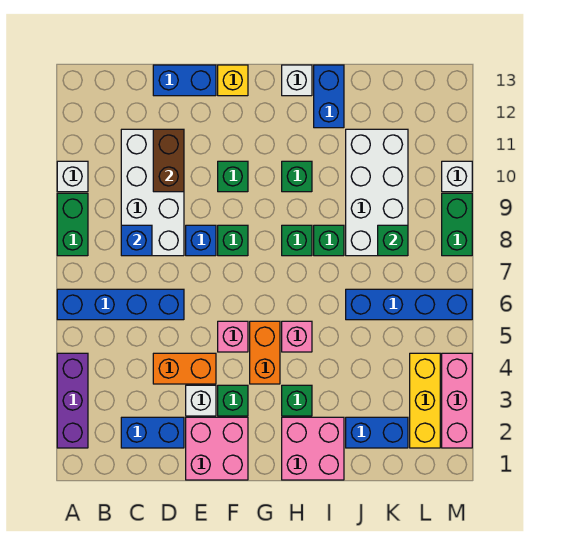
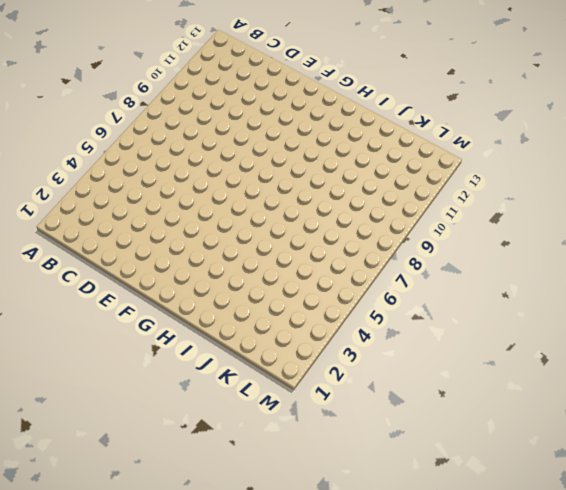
none -> purple 1x3 brick [57,353,88,448]
none -> blue 1x4 brick [57,289,184,320]
none -> green 1x2 brick [57,193,88,256]
none -> white 1x1 brick [57,161,88,192]

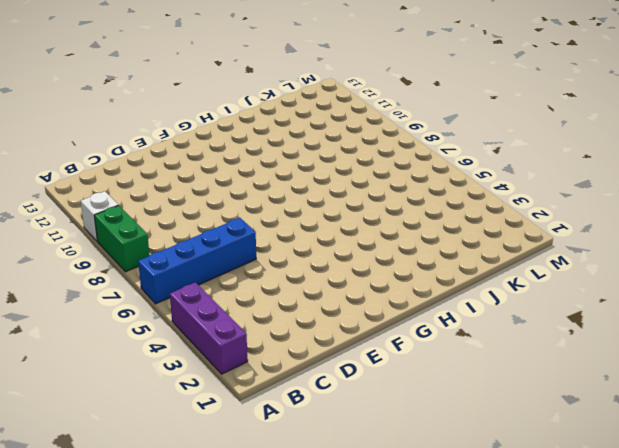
none -> blue 1x2 brick [121,417,184,448]
none -> white 2x4 brick [121,129,184,256]
none -> orange 1x2 brick [153,353,216,384]
none -> blue 1x2 brick [153,65,216,96]

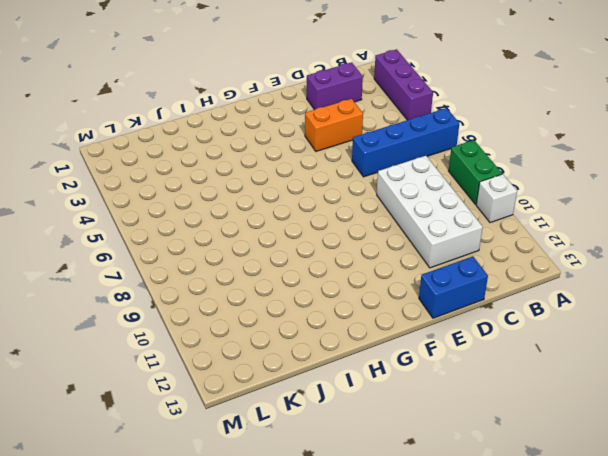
purple 1x2 brick [307,62,363,110] -> blue 1x2 brick [121,417,184,448]
none -> pink 2x2 brick [186,417,248,480]
none -> white 1x1 brick [186,385,216,416]
none -> blue 1x1 brick [186,225,216,256]
none -> green 1x1 brick [218,385,248,416]

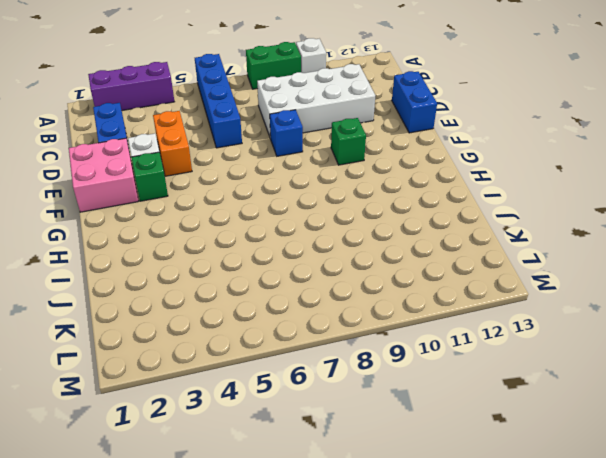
none -> pink 1x1 brick [218,321,248,352]
none -> green 1x1 brick [218,225,248,256]
none -> yellow 1x1 brick [218,65,248,96]
none -> orange 1x2 brick [250,321,280,384]

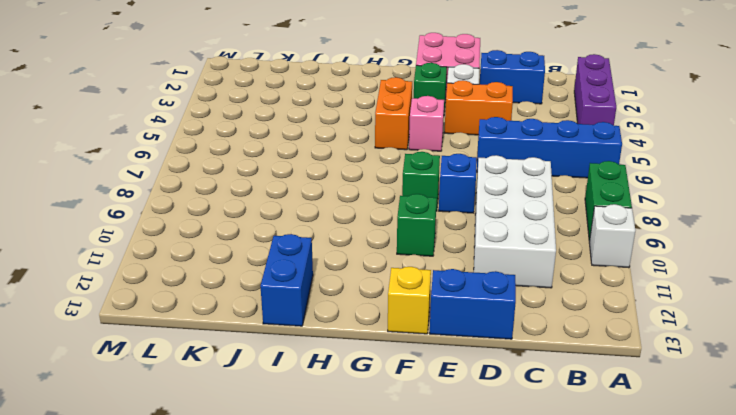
none -> pink 2x2 brick [282,417,344,480]
none -> green 1x1 brick [282,385,312,416]
none -> pink 1x1 brick [282,321,312,352]
none -> green 1x1 brick [282,225,312,256]

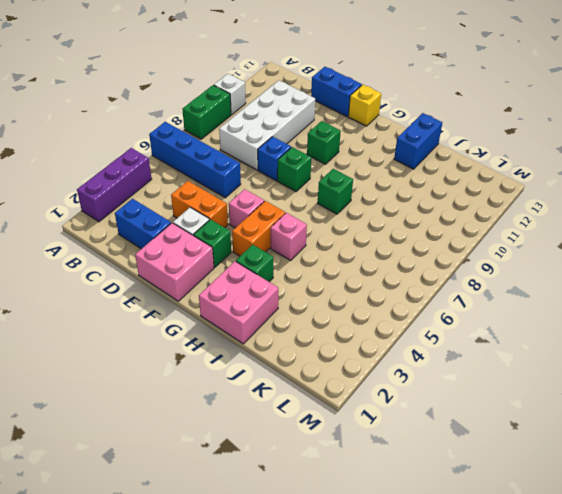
none -> green 1x1 brick [282,161,312,192]
none -> white 1x1 brick [282,65,312,96]
none -> green 1x1 brick [314,225,344,256]
none -> blue 1x2 brick [346,417,408,448]

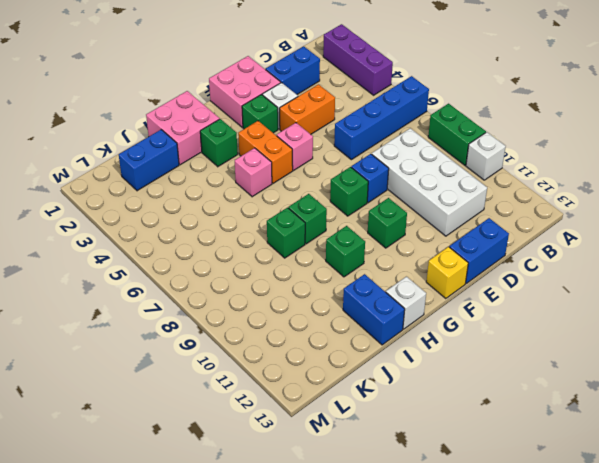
none -> blue 1x4 brick [346,289,472,320]
none -> white 2x4 brick [346,129,408,256]
none -> yellow 1x3 brick [410,353,440,448]
none -> pink 1x3 brick [442,353,472,448]

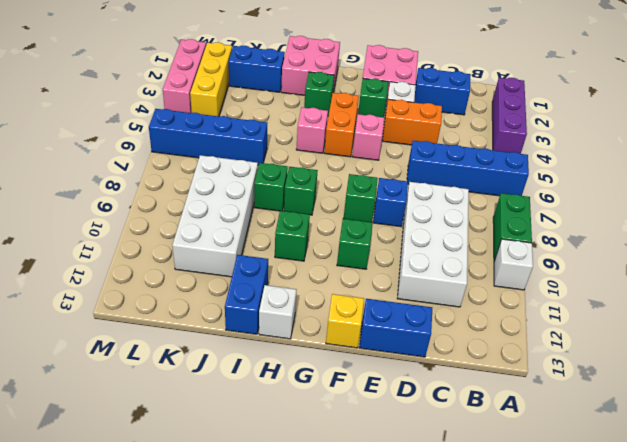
none -> green 1x2 brick [442,193,472,256]
none -> white 1x1 brick [442,161,472,192]
none -> blue 1x1 brick [121,225,152,256]
none -> brown 1x2 brick [153,129,184,192]

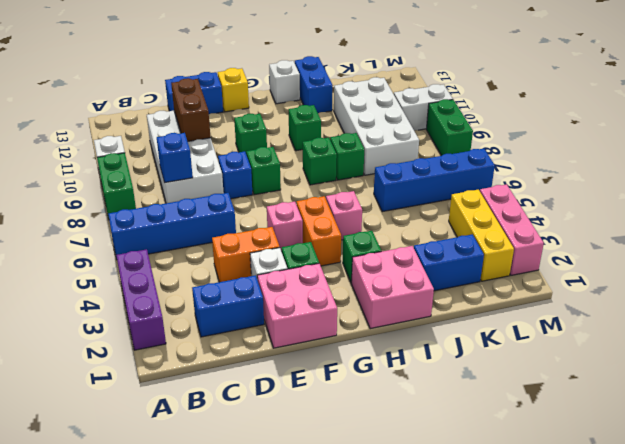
white 1x2 brick [394,84,453,131] -> white 1x1 brick [442,161,472,192]
none -> green 1x1 brick [378,225,408,256]

